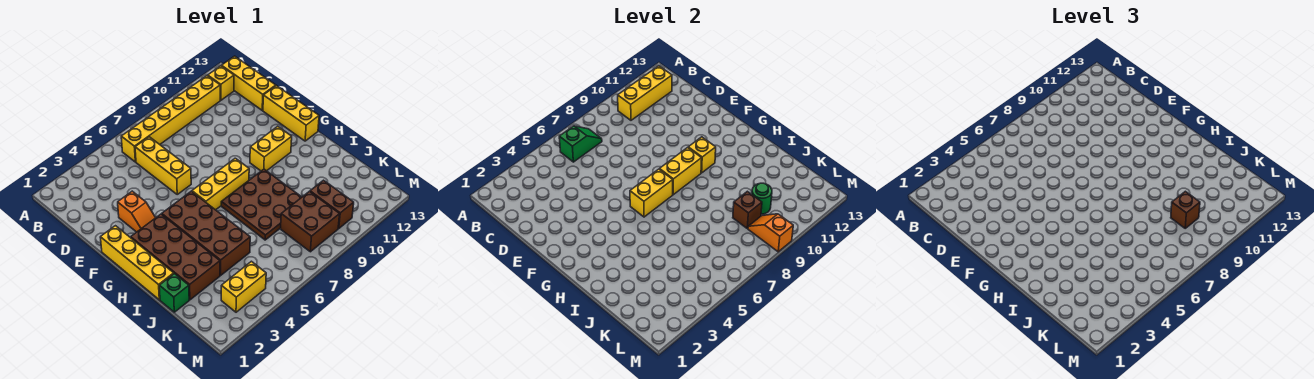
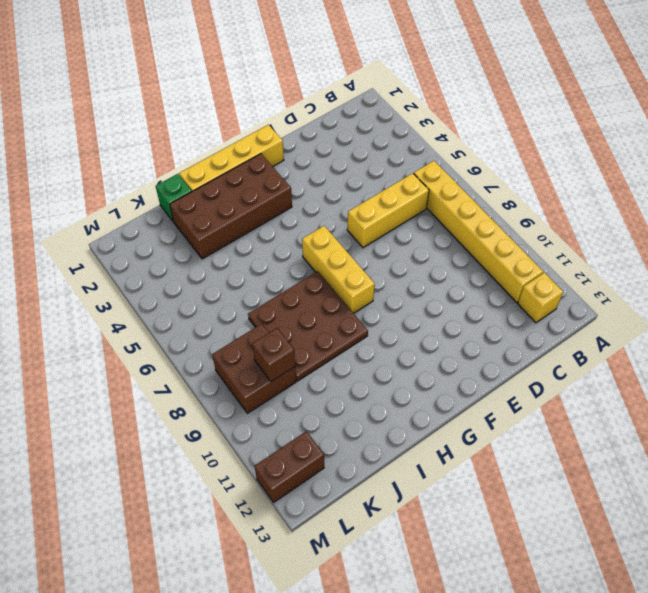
brown 1x2 brick [254,431,324,502] -> brown 1x2 brick moved to [310,180,354,229]
none -> yellow 1x3 brick [222,56,276,110]
none -> orange 1x2 slope [118,191,156,232]
none -> yellow 1x3 brick [263,86,319,141]

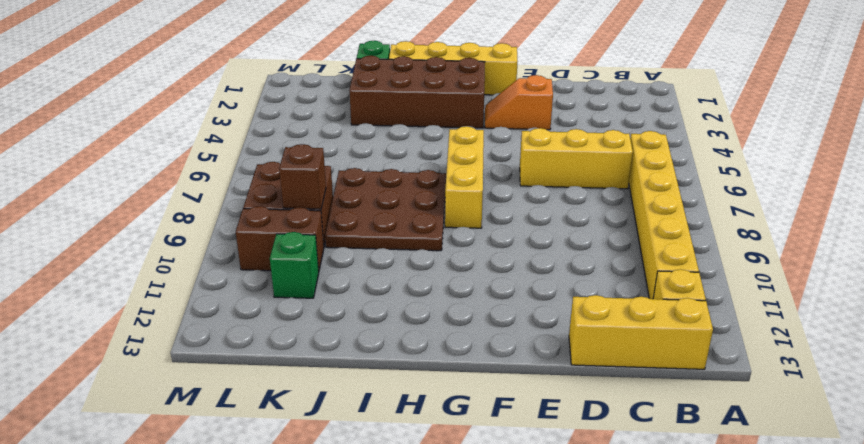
green 1x1 brick [270,232,319,298] -> none
none -> yellow 1x3 brick [263,86,319,141]
none -> brown 2x4 brick [162,191,250,275]
none -> yellow 1x2 brick [250,126,292,171]

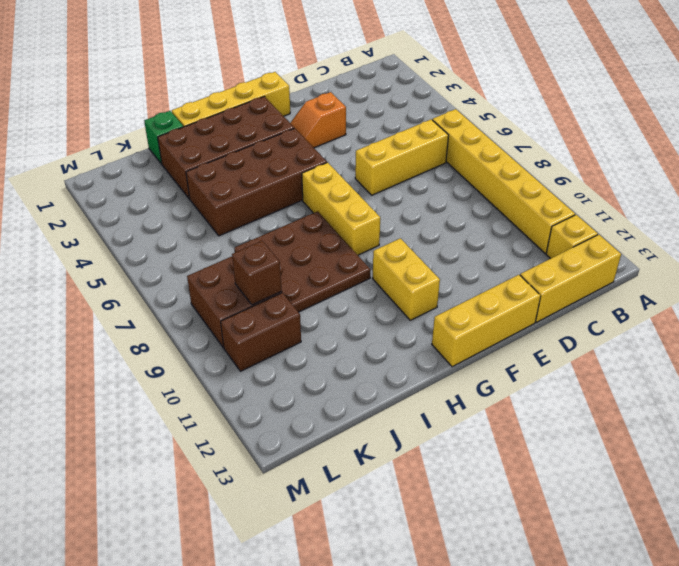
none -> yellow 1x2 brick [221,261,266,312]
none -> green 1x2 slope [559,126,602,162]
none -> yellow 1x3 brick [618,66,672,120]

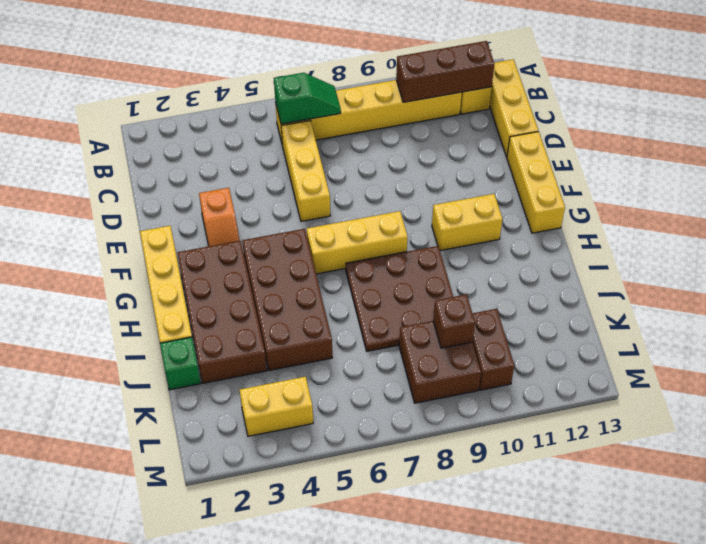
brown 1x3 brick [396,41,494,102] -> yellow 1x3 brick [618,66,672,120]
none -> yellow 1x2 brick [630,169,673,217]
none -> yellow 1x2 brick [660,148,702,195]
none -> yellow 1x1 brick [688,137,716,173]

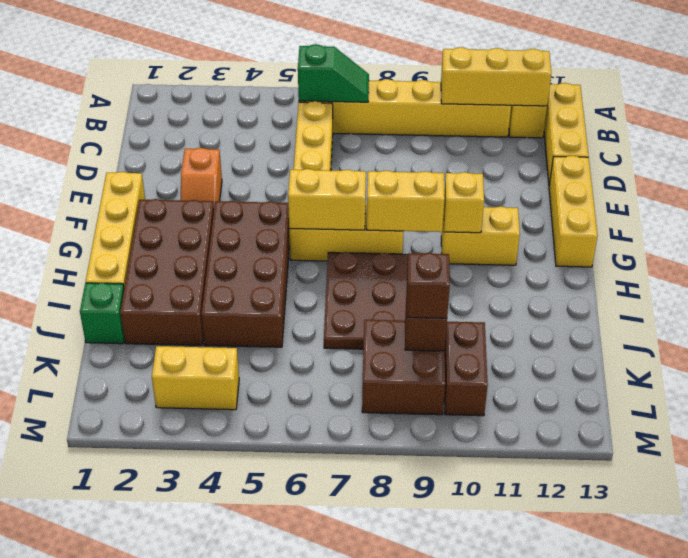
none -> green 1x1 round brick [752,183,772,214]
none -> orange 1x2 slope [748,214,793,252]

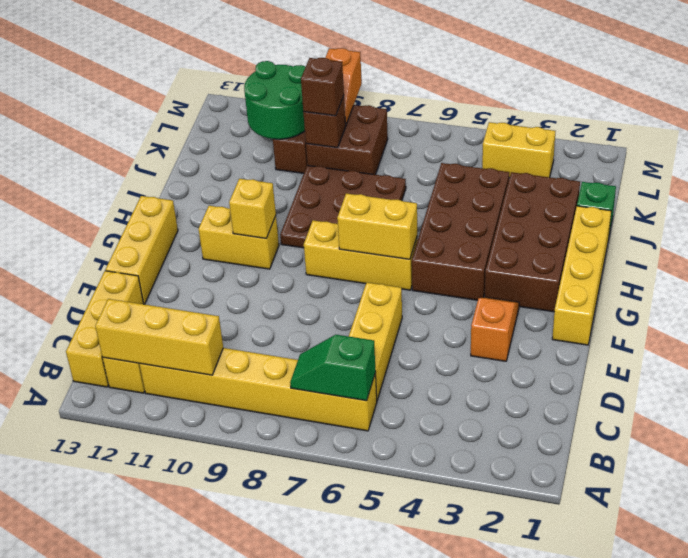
green 2x2 round brick [244,61,306,139] -> green 1x1 round brick [752,183,772,214]
none -> yellow 1x2 brick [660,148,702,195]

